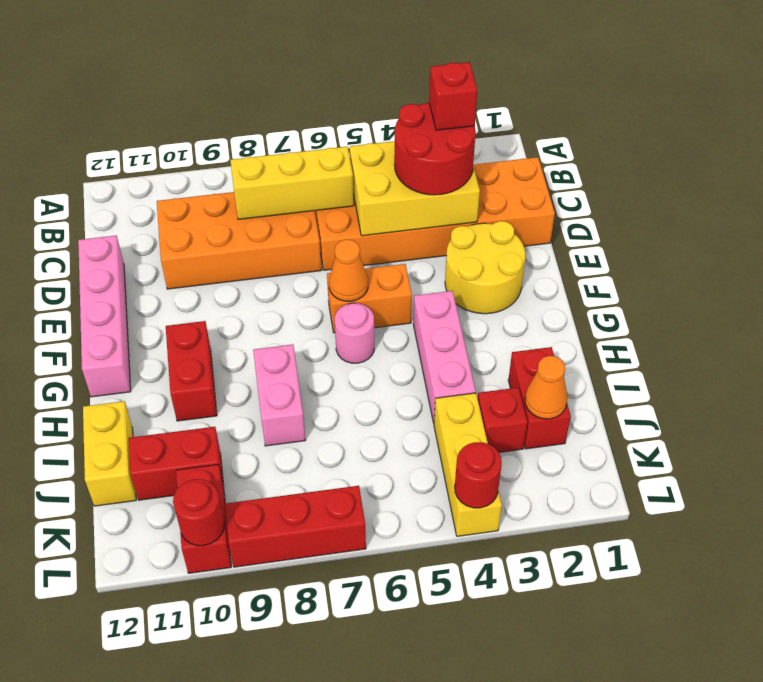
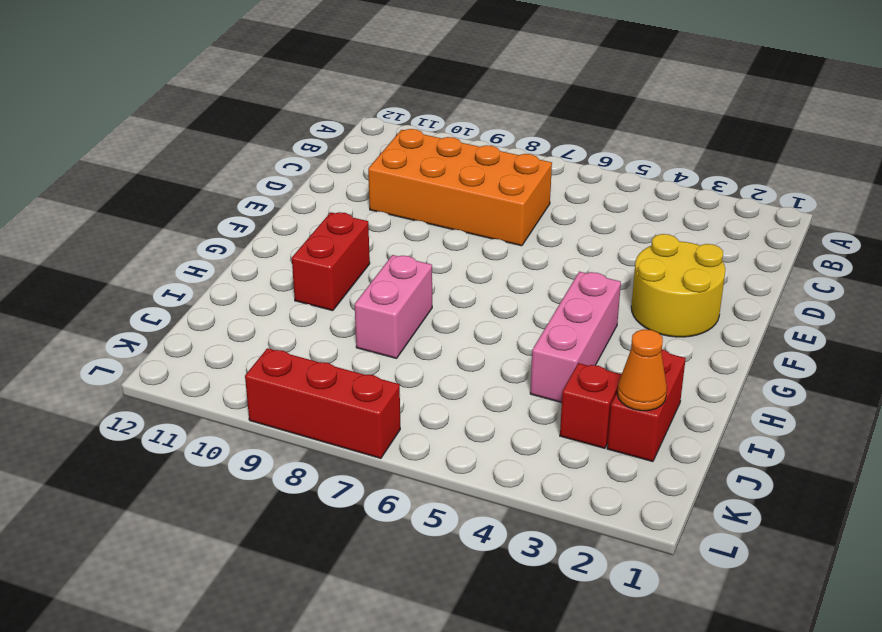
none -> orange 2x6 brick [315,157,555,270]
none -> pink 1x4 brick [78,236,131,397]
none -> orange 1x2 brick [327,264,412,333]

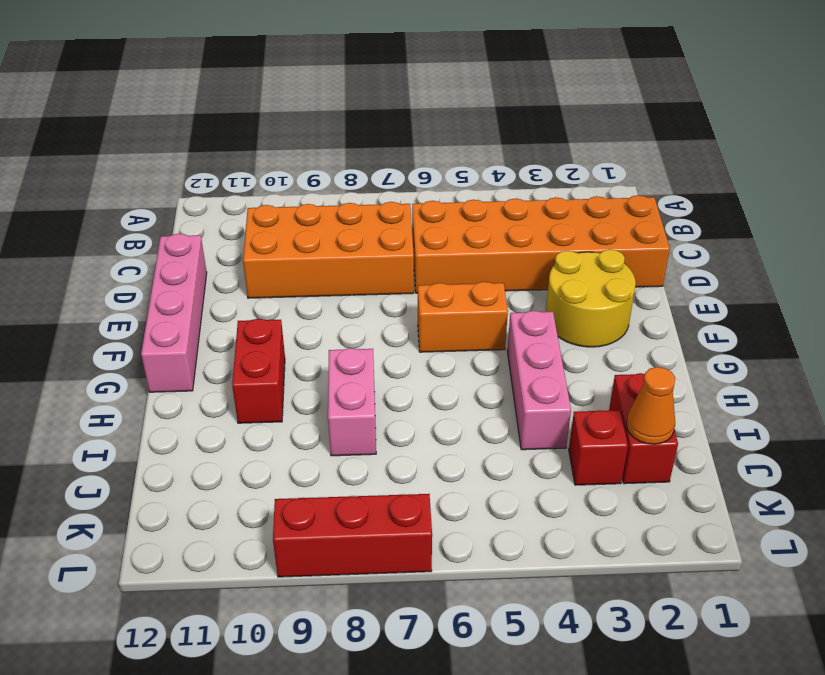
none -> pink 1x1 round brick [335,303,374,363]
none -> yellow 1x2 brick [83,401,136,506]
none -> yellow 1x3 brick [434,393,502,536]

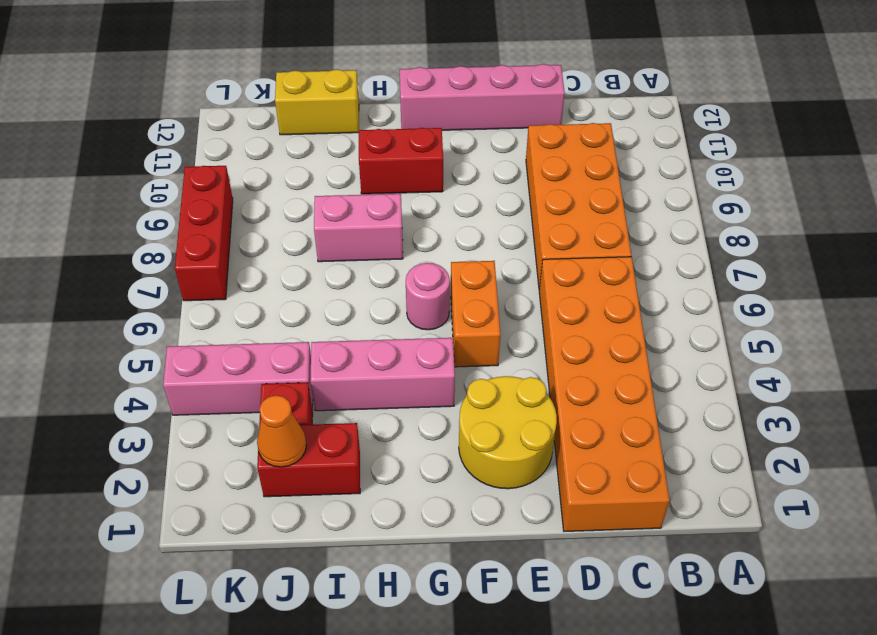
pink 1x3 brick [163,342,313,415] -> yellow 1x3 brick [434,393,502,536]
none -> red 1x2 brick [129,427,224,500]
none -> red 1x2 brick [176,465,231,573]
none -> yellow 2x3 brick [350,141,480,236]

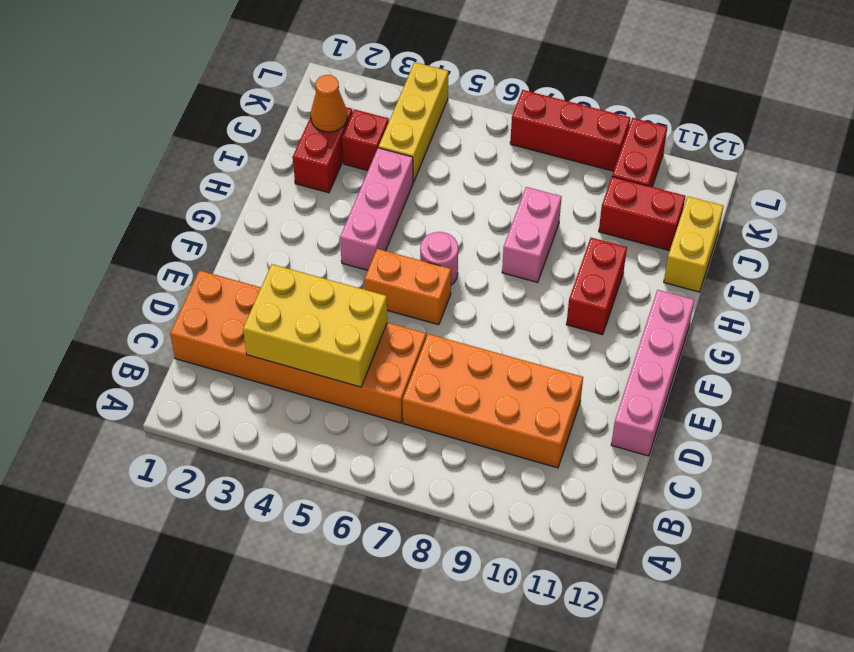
none -> yellow 2x2 round brick [445,221,526,314]
none -> yellow 1x3 brick [230,147,354,219]
none -> orange 1x1 cone [329,240,368,301]

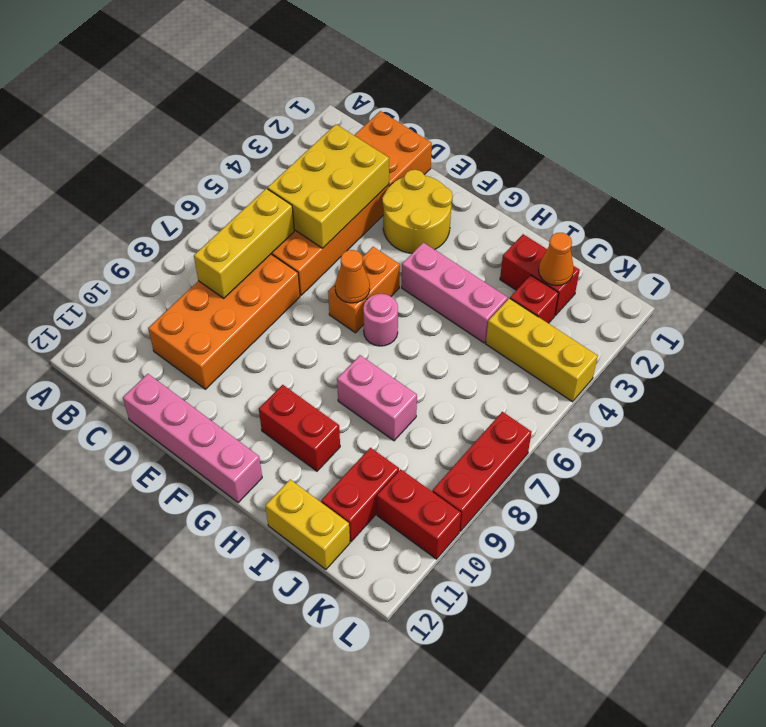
none -> red 1x1 round brick [455,442,502,508]
none -> red 1x1 round brick [173,479,224,546]
none -> red 2x2 round brick [394,103,476,195]

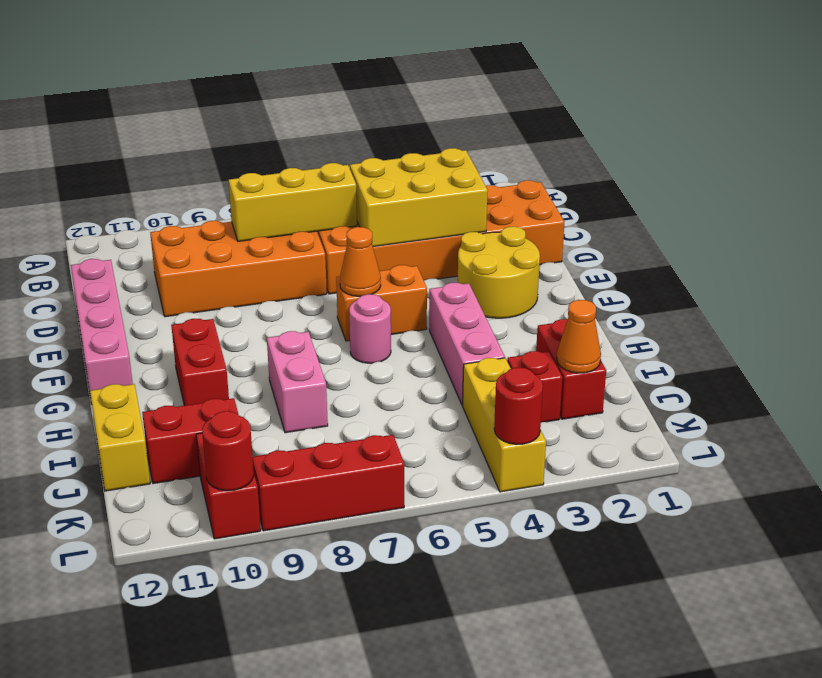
none -> red 2x2 round brick [394,103,476,195]
none -> red 1x1 brick [429,62,477,130]

